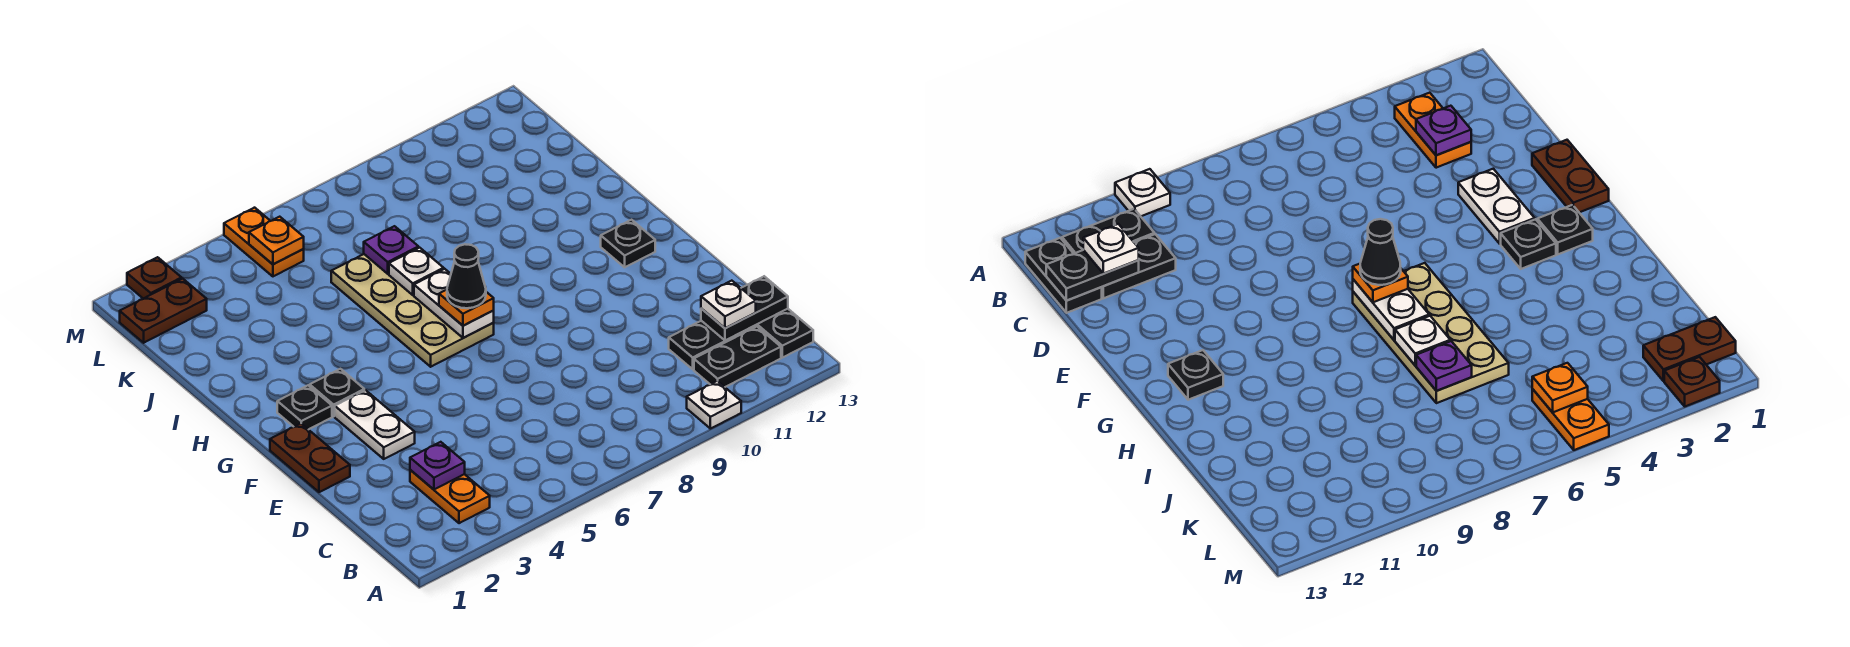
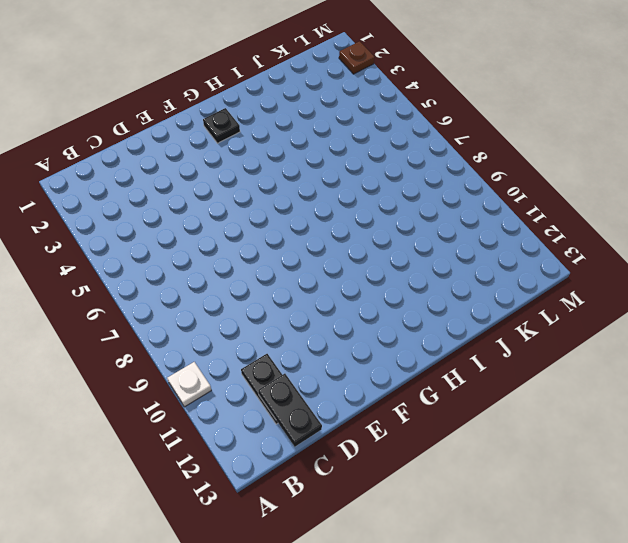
none -> orange 1x2 plate [410,470,490,523]
none -> black 1x2 plate [694,327,781,387]
none -> black 1x2 plate [756,309,813,358]

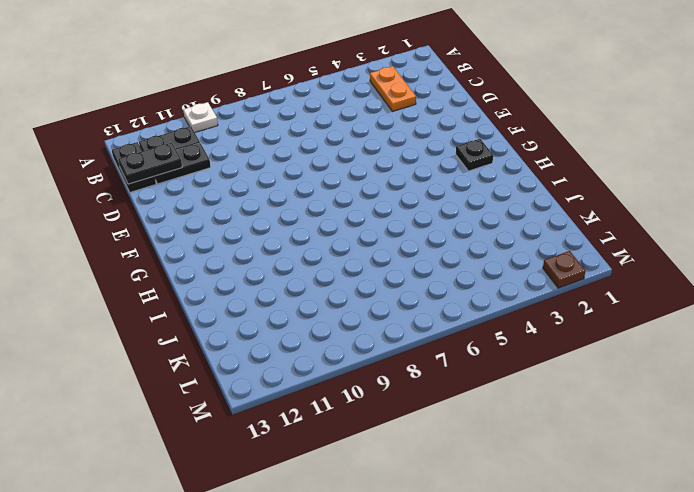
none -> brown 1x2 plate [270,423,350,492]
none -> white 1x2 plate [335,390,415,459]
none -> black 1x1 plate [310,369,364,416]

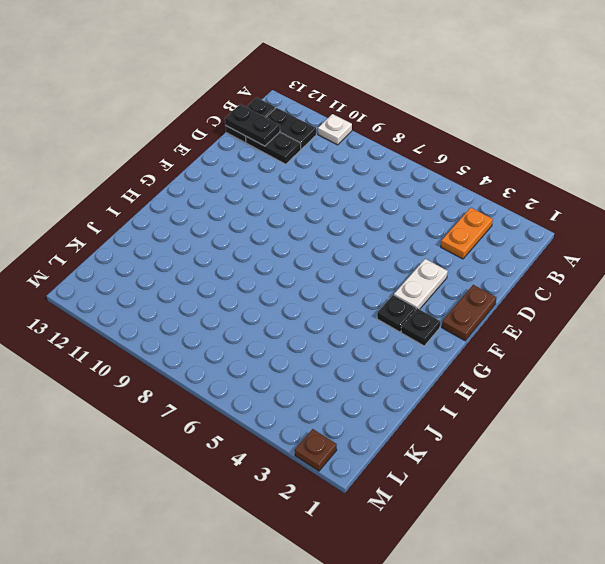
none -> tan 2x4 plate [331,254,494,367]
none -> black 1x1 plate [601,220,655,267]
none -> brown 1x2 plate [120,279,207,343]

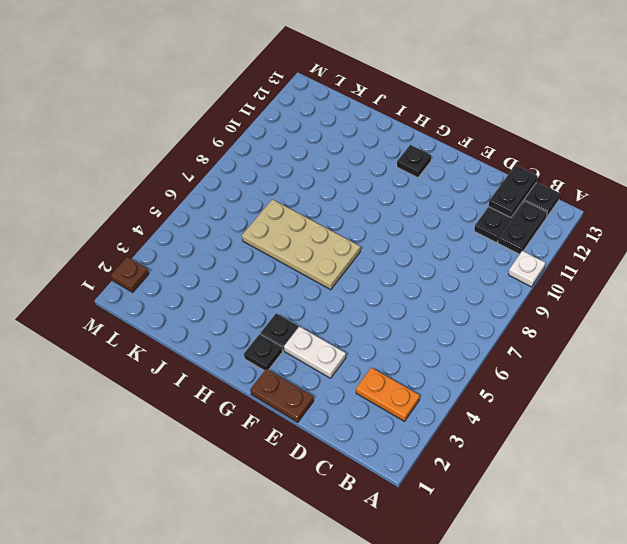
none -> brown 1x2 plate [120,279,207,343]
none -> orange 1x2 plate [224,208,304,276]
none -> purple 1x1 plate [410,442,465,489]

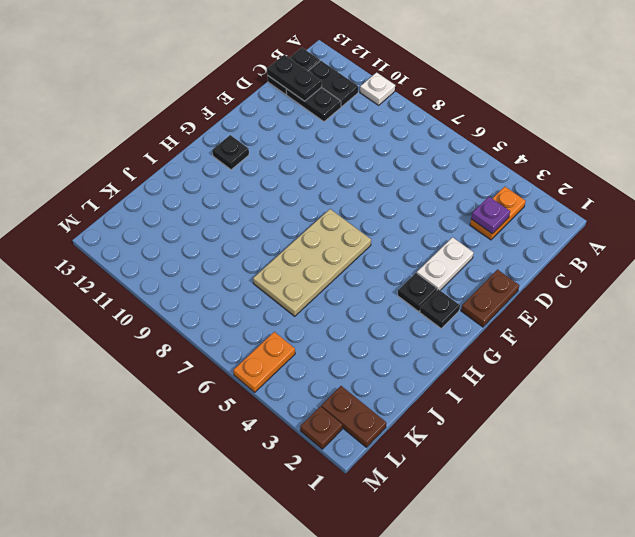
none -> white 1x2 plate [414,269,494,338]
none -> white 1x1 plate [389,248,444,295]
none -> purple 1x1 plate [364,226,418,274]

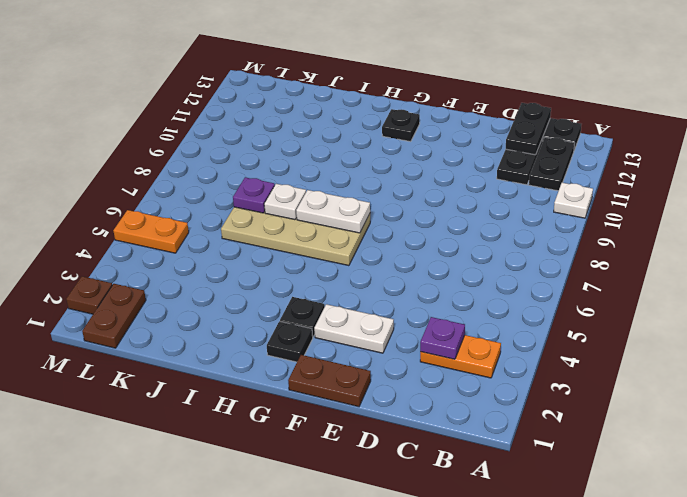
none -> orange 1x1 plate [249,217,304,264]
none -> white 1x1 plate [701,281,756,328]
none -> orange 1x1 plate [439,290,494,326]

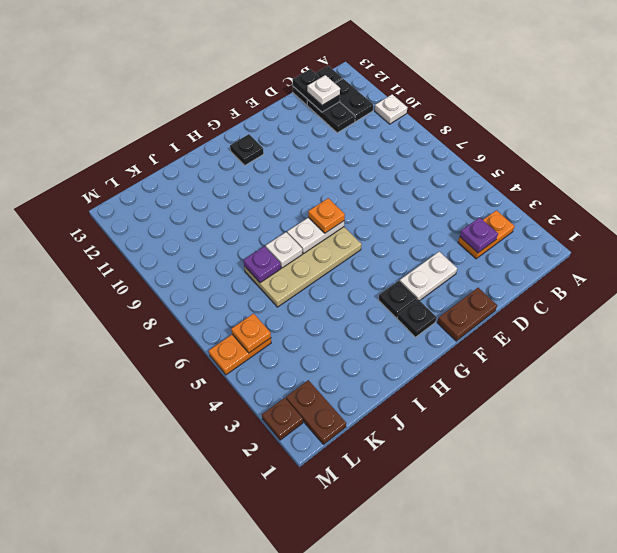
none -> black 1x1 cone [447,244,486,308]

